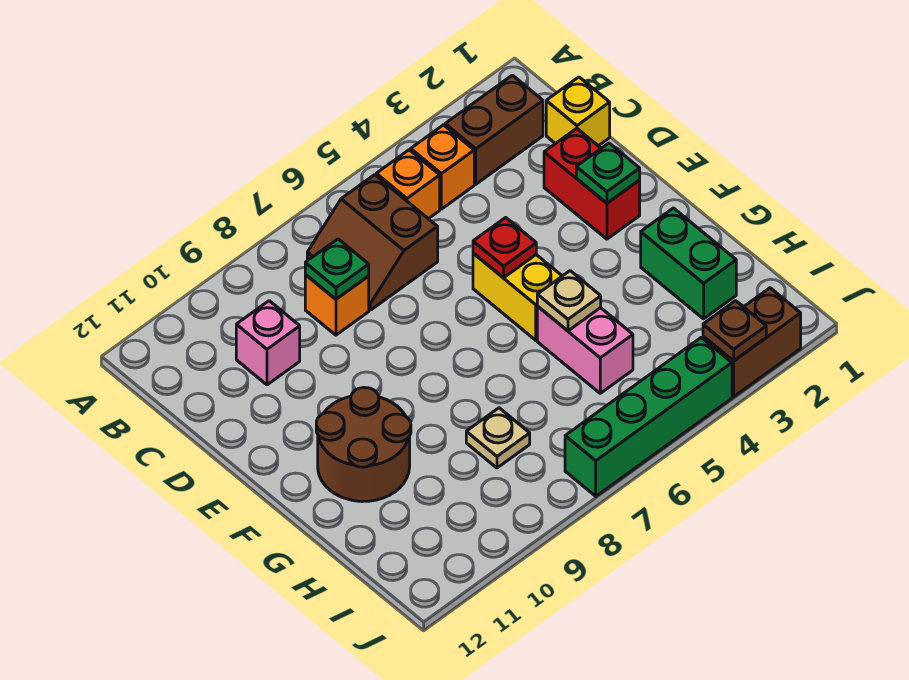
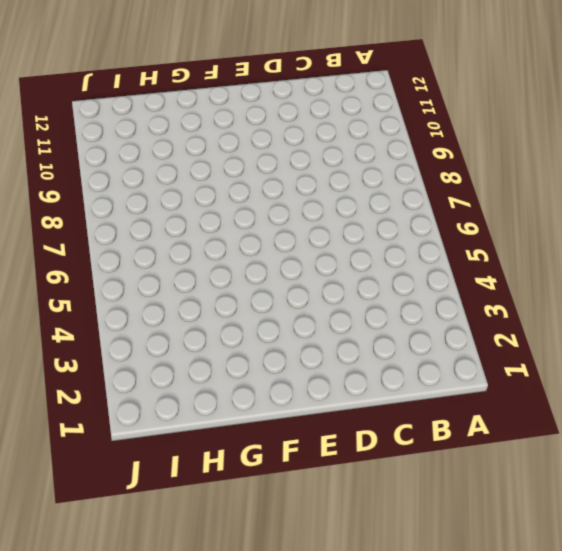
none -> brown 1x2 brick [445,75,543,184]
none -> orange 1x1 brick [411,125,474,209]
none -> orange 1x1 brick [376,150,440,219]

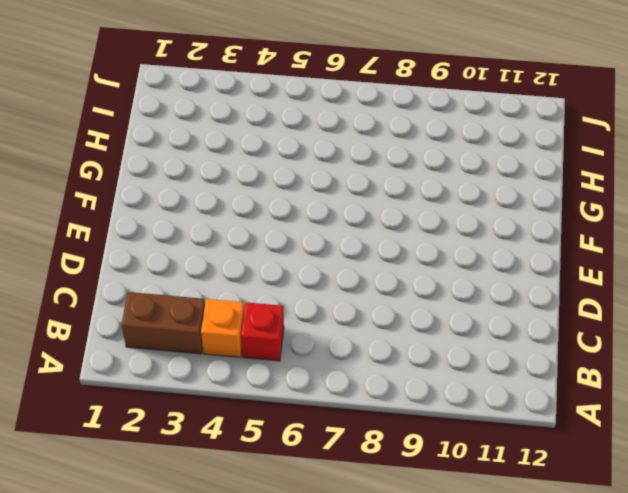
red 1x1 brick [241,302,284,361] -> orange 1x1 brick [376,150,440,219]
none -> brown 2x2 slope [307,175,438,310]
none -> yellow 1x1 brick [546,77,610,146]
none -> orange 1x1 brick [305,275,369,335]

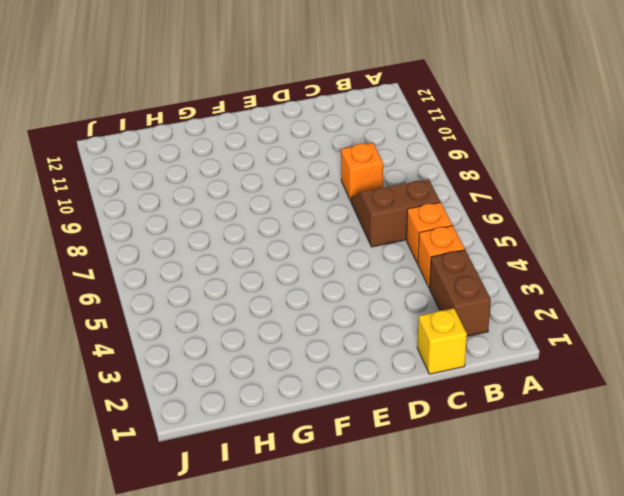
none -> pink 1x1 brick [236,301,300,385]
none -> red 1x2 brick [544,128,640,239]
none -> yellow 1x2 brick [473,253,562,340]

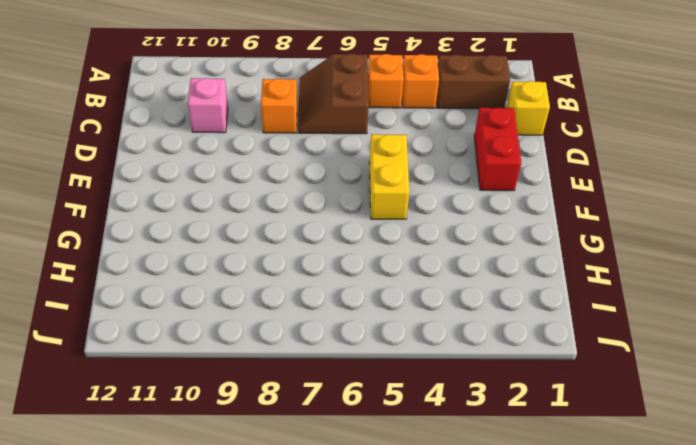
none -> brown 2x2 round brick [316,387,411,502]
none -> green 1x2 brick [641,208,736,319]
none -> pink 1x2 brick [537,306,633,393]

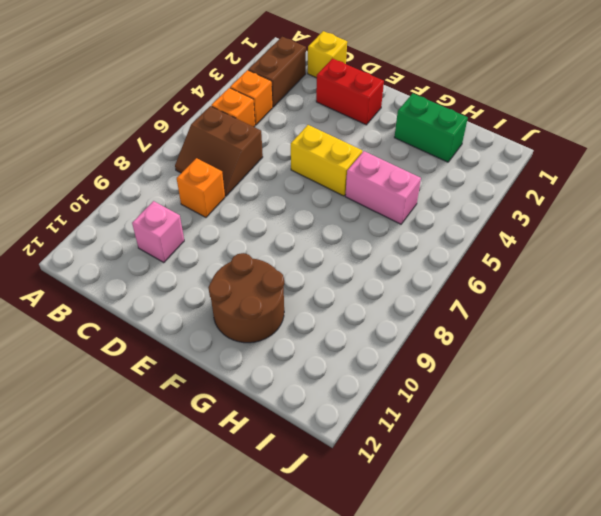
none -> tan 1x1 plate [466,408,530,468]
none -> brown 1x2 brick [703,288,801,397]
none -> green 1x4 brick [565,338,732,496]

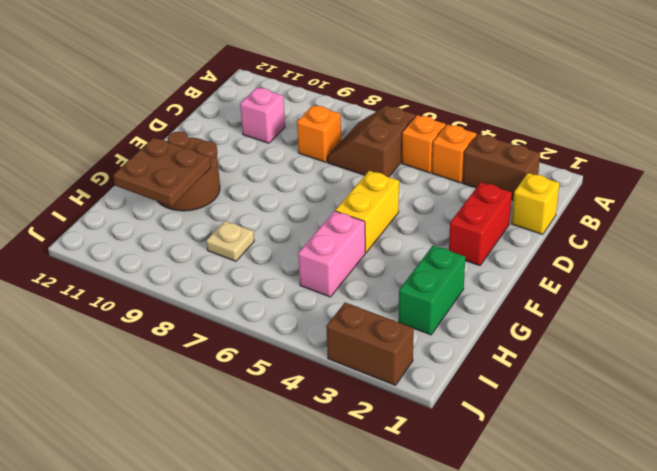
brown 2x2 plate [113,138,211,206] -> none
none -> green 1x4 brick [565,338,732,496]
none -> green 1x1 plate [305,239,369,299]
none -> green 1x1 plate [576,143,640,203]

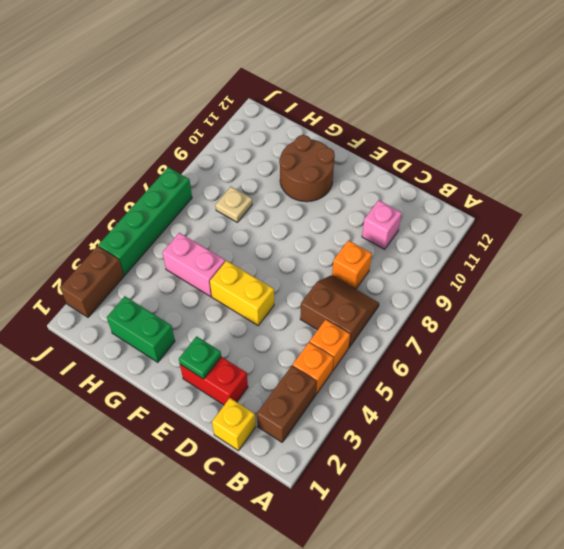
none -> green 1x1 plate [305,239,369,299]
none -> red 1x1 plate [473,218,536,278]
none -> tan 1x1 plate [537,271,601,331]

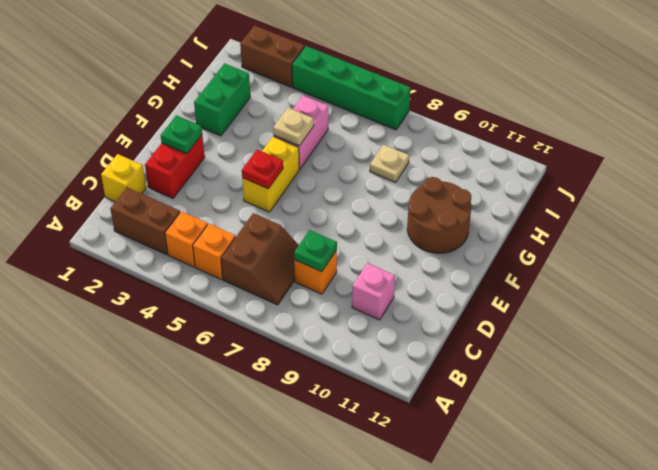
none -> brown 1x1 plate [703,301,766,361]

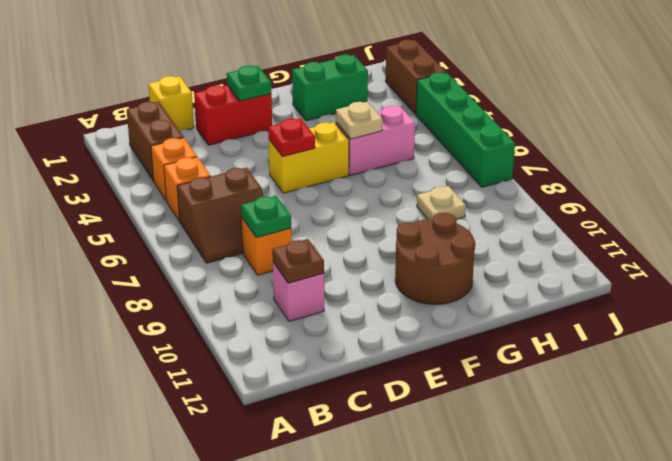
brown 1x1 plate [272,239,324,283] -> brown 1x1 plate moved to [703,301,766,361]

